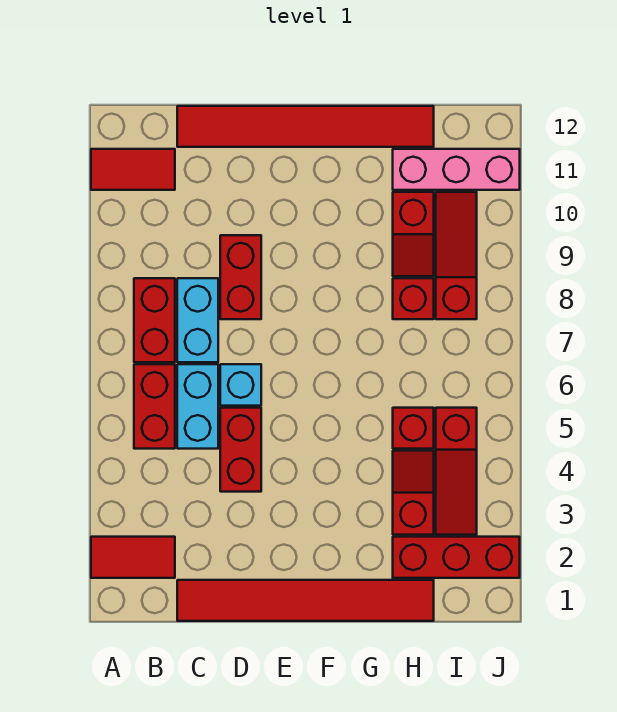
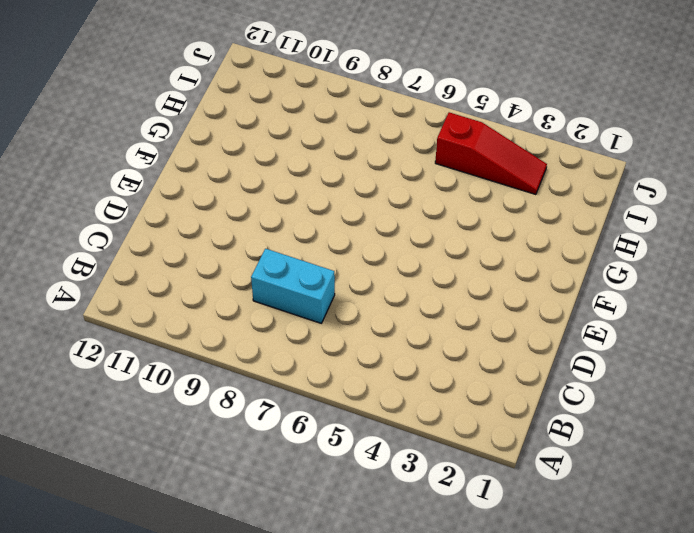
none -> red 1x2 tile [91,537,175,578]
none -> red 1x2 tile [91,149,175,190]
none -> red 1x2 brick [134,364,175,449]

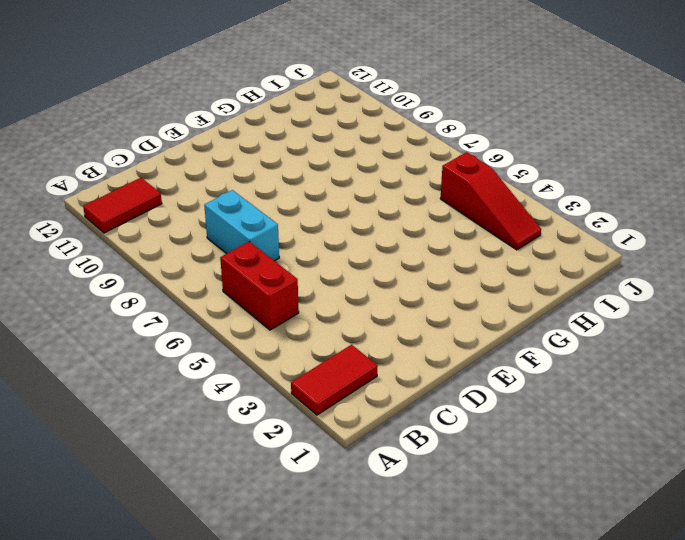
none -> red 1x2 brick [134,278,175,362]
none -> red 1x6 tile [177,580,434,621]
none -> cyan 1x2 brick [177,364,218,449]

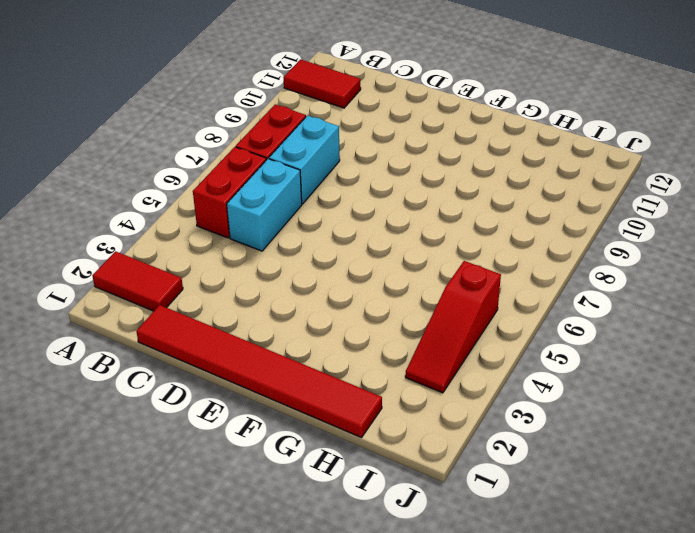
none -> red 1x6 tile [177,106,434,147]
none -> red 1x2 brick [220,408,261,492]
none -> cyan 1x1 brick [220,364,261,406]

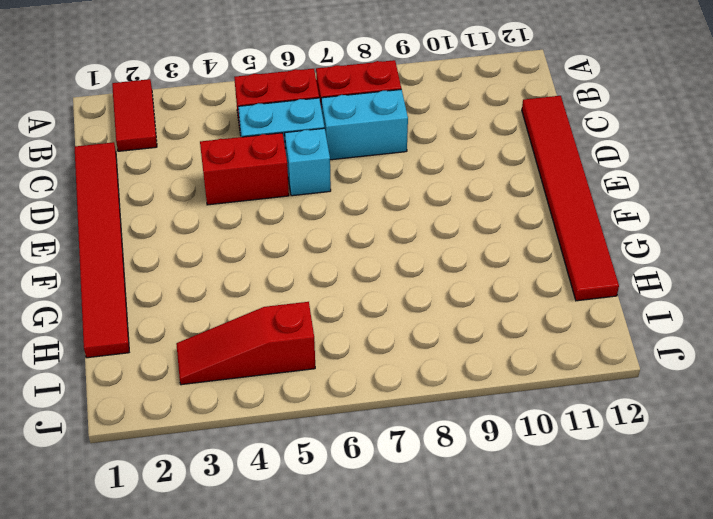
none -> red 1x2 tile [91,149,175,190]
none -> red 1x2 brick [220,235,261,319]
none -> red 1x3 brick [393,537,520,578]

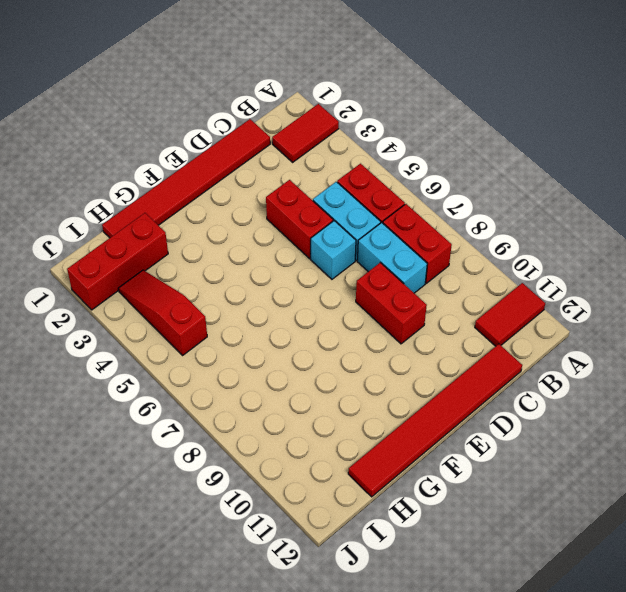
none -> red 1x2 slope [393,451,434,535]
none -> red 1x1 brick [393,408,434,449]
none -> red 1x1 brick [393,278,434,319]

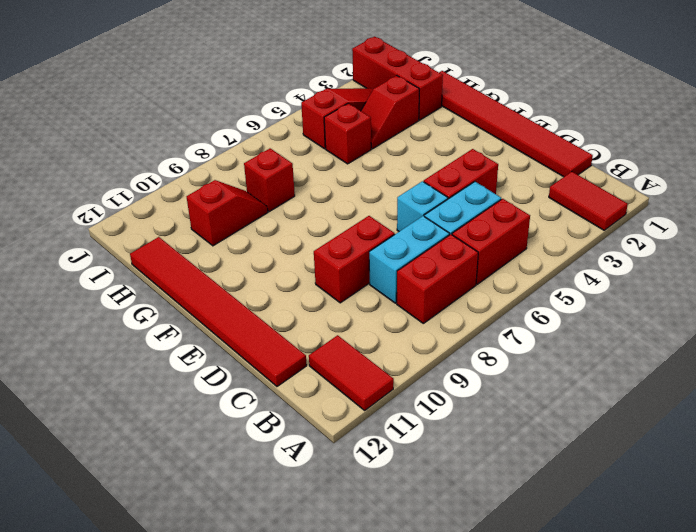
none -> pink 1x3 brick [393,149,520,190]
none -> red 1x3 slope [436,192,477,319]

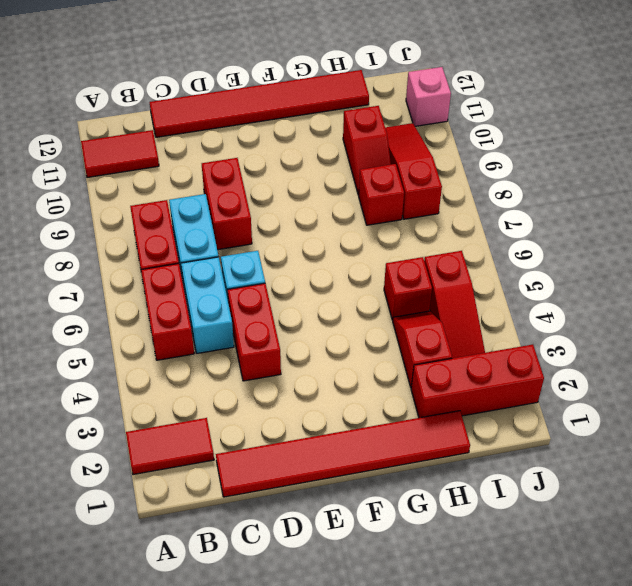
pink 1x1 brick [406,67,451,126] -> pink 1x3 brick [393,149,520,190]

